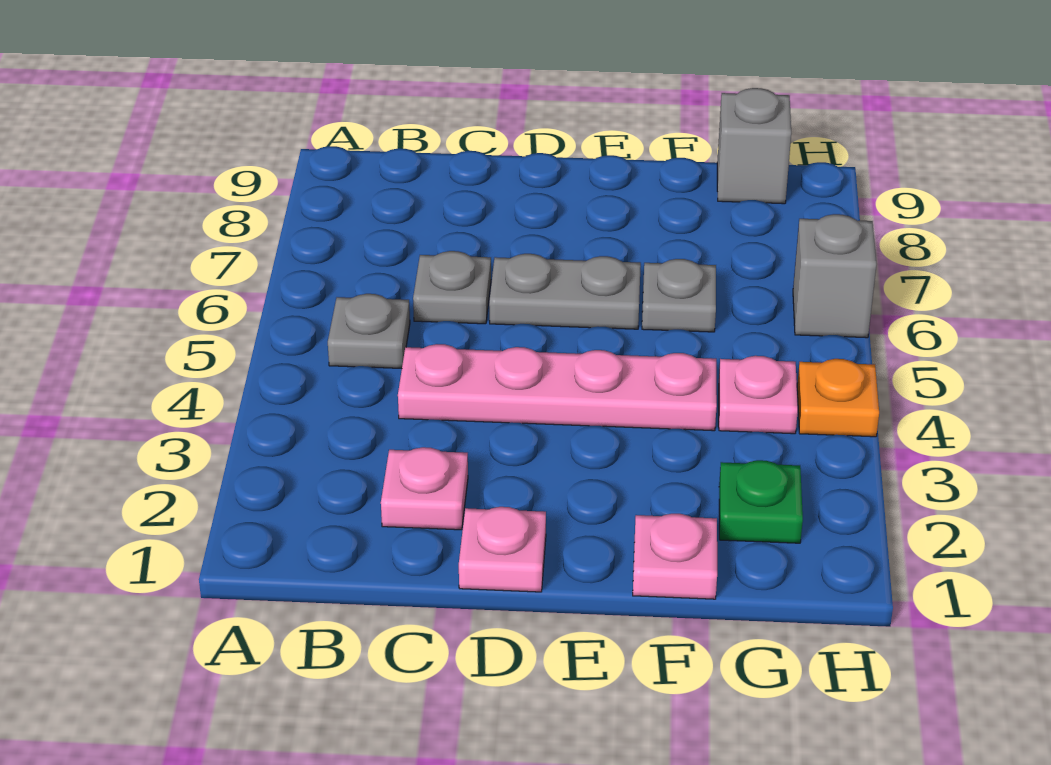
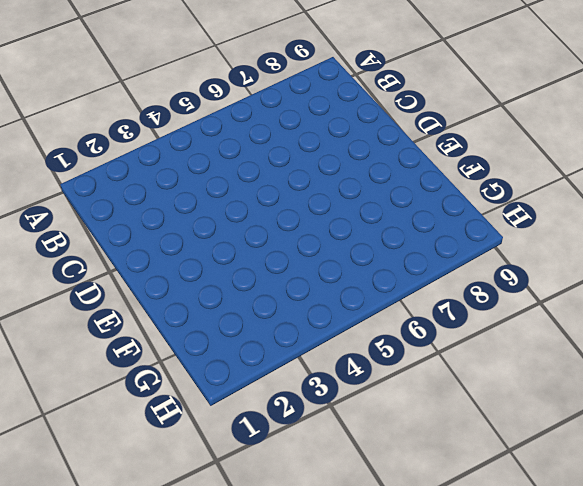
none -> grey 1x1 plate [328,294,410,369]
none -> pink 1x1 plate [381,447,468,530]
none -> pink 1x4 plate [398,344,717,431]

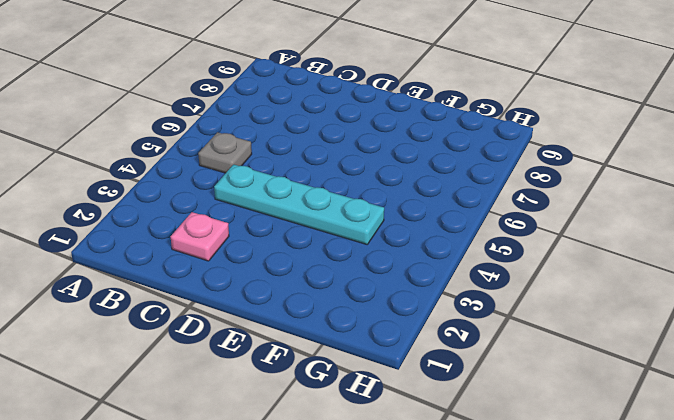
cyan 1x4 plate [214,164,384,244] -> pink 1x4 plate [398,344,717,431]
none -> grey 1x1 plate [413,251,491,324]
none -> pink 1x1 plate [459,507,546,592]
none -> grey 1x2 plate [489,254,641,329]

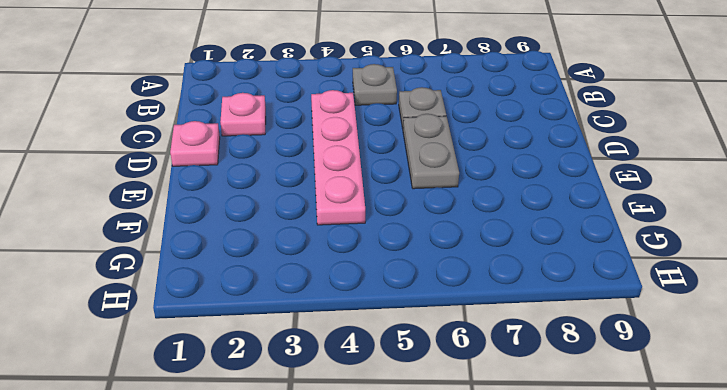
none -> pink 1x1 plate [633,514,717,599]
none -> grey 1x1 plate [642,259,716,332]
none -> green 1x1 plate [719,460,803,543]

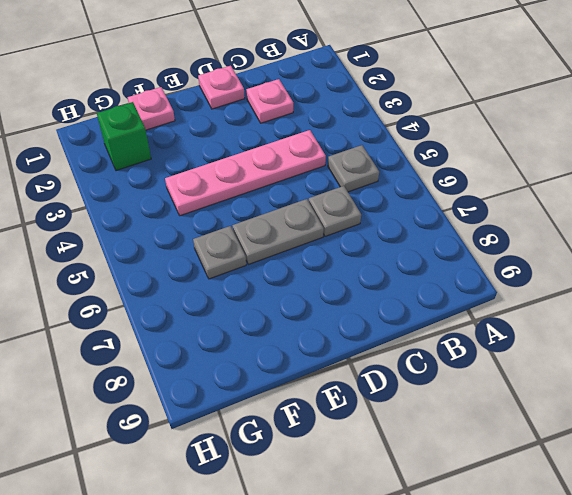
green 1x1 brick [97,102,151,171] -> green 1x1 plate [719,460,803,543]
none -> pink 1x1 plate [719,356,798,434]
none -> grey 1x1 brick [717,88,791,204]
none -> orange 1x1 plate [797,359,879,437]

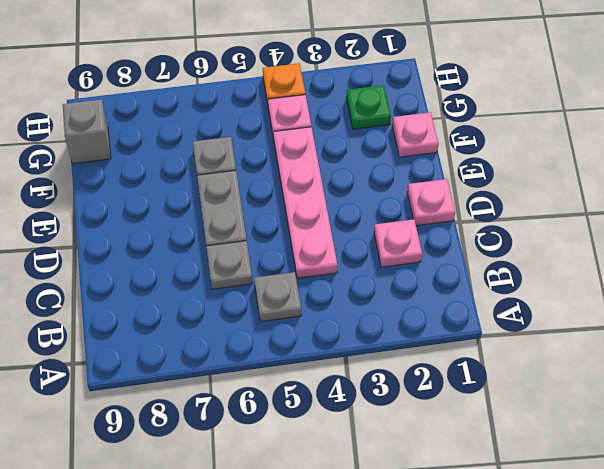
none -> grey 1x1 brick [793,214,876,338]

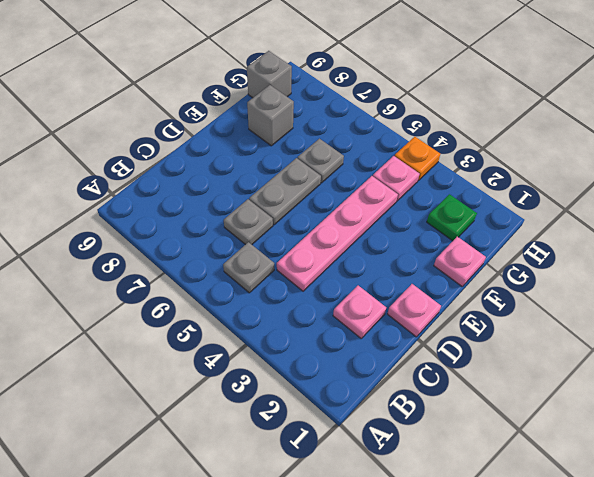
grey 1x1 brick [247,85,294,146] -> grey 1x1 brick moved to [793,214,876,338]

